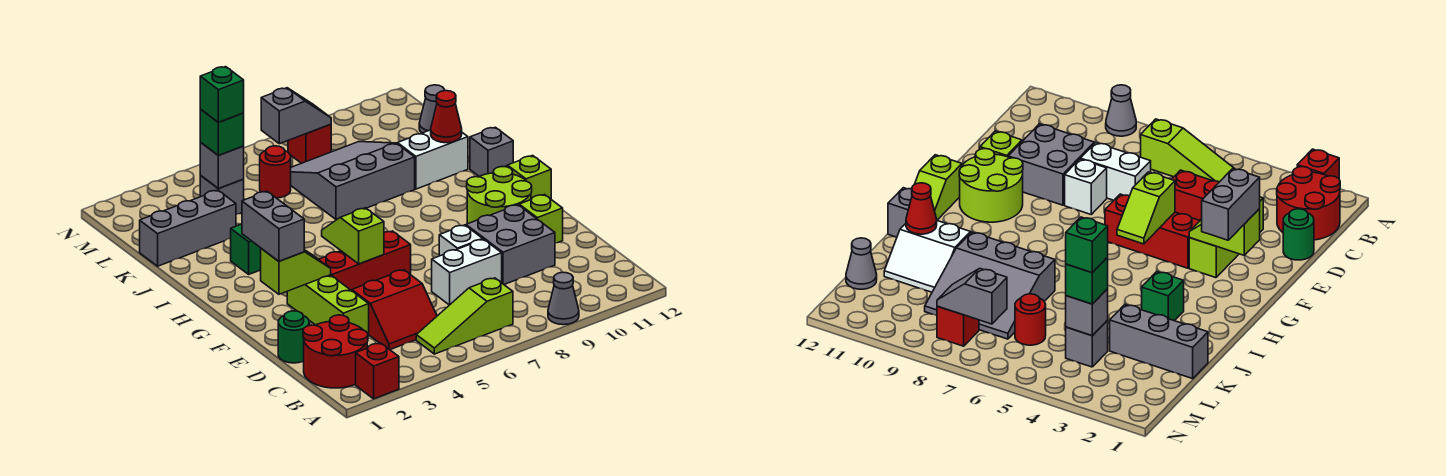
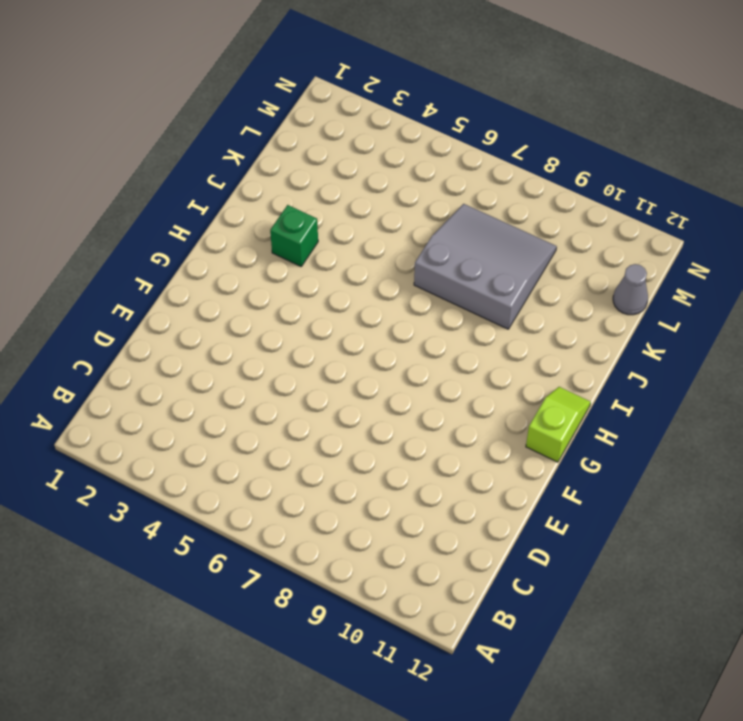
none -> red 1x1 brick [356,343,399,399]
none -> grey 1x1 cone [548,272,579,325]
none -> red 2x2 round brick [303,315,368,388]
none -> lime 1x3 slope [416,278,513,354]

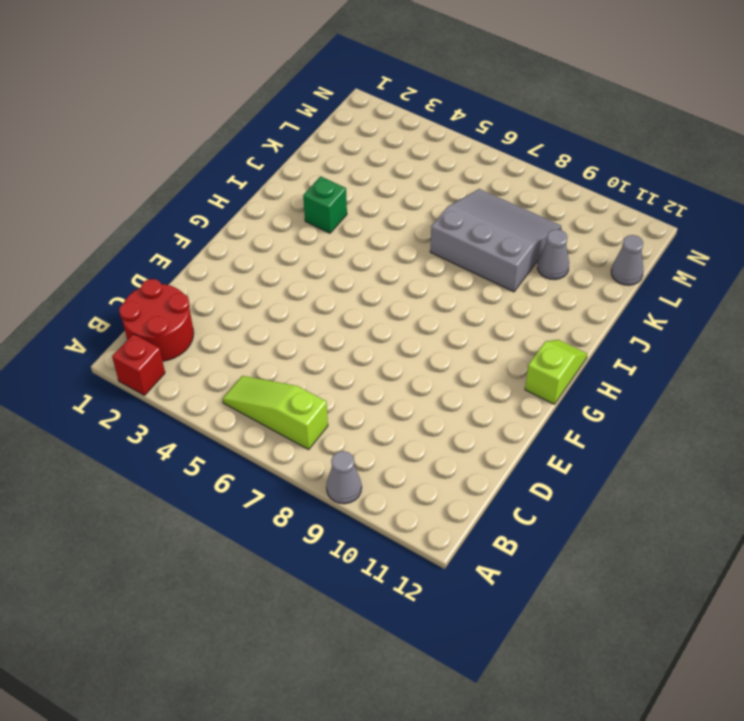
grey 1x1 cone [537,229,569,280] -> white 2x2 slope [397,130,468,189]
none -> red 2x2 slope [352,270,437,350]
none -> green 1x1 round brick [278,311,309,363]
none -> lime 1x3 brick [287,275,369,336]
none -> white 1x2 brick [432,239,502,305]

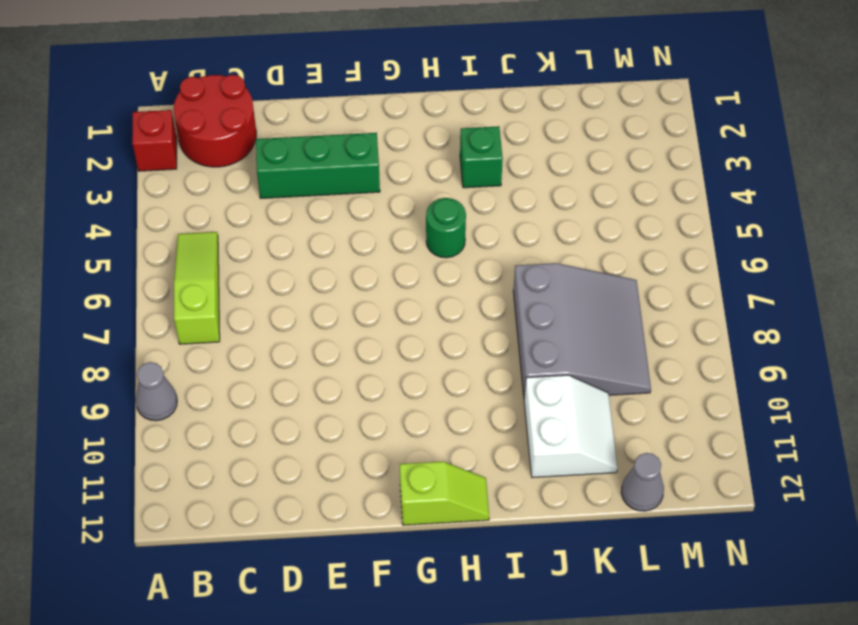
green 1x3 brick [256,133,380,198] -> lime 1x3 brick [287,275,369,336]
green 1x1 round brick [426,198,466,258] -> green 1x1 round brick moved to [278,311,309,363]
none -> red 2x2 slope [352,270,437,350]
none -> white 1x2 brick [432,239,502,305]
none -> grey 2x2 brick [466,205,555,284]
none -> white 1x1 brick [439,225,483,256]

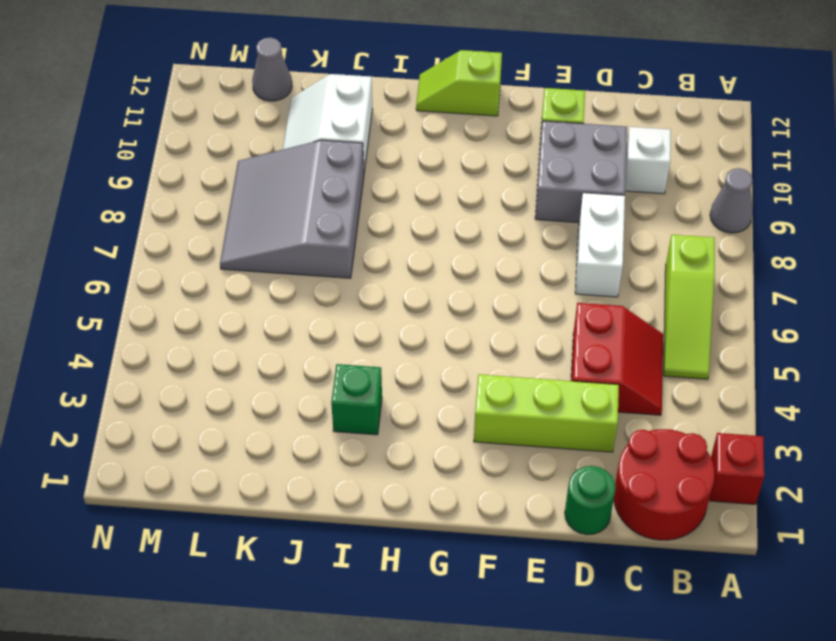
white 1x1 brick [625,127,671,194] -> white 1x1 brick moved to [439,225,483,256]
none -> red 1x3 brick [319,231,411,291]
none -> lime 2x2 round brick [467,167,532,224]
none -> grey 1x1 brick [470,127,513,176]
none -> grey 1x3 brick [140,190,236,266]

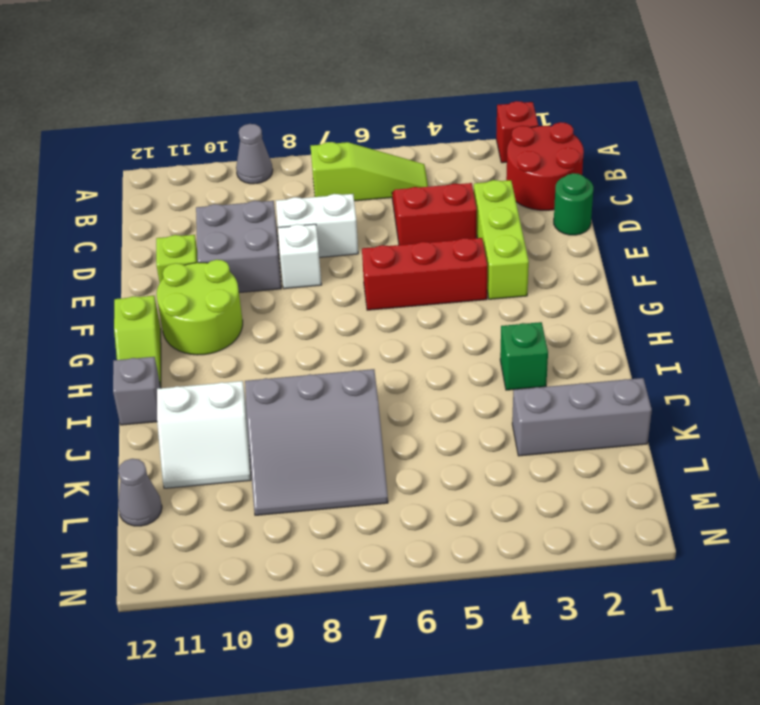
none -> grey 1x1 brick [200,176,244,214]
none -> red 1x1 round brick [260,146,291,198]
none -> red 1x1 brick [288,124,331,163]
none -> lime 1x2 slope [261,249,331,294]

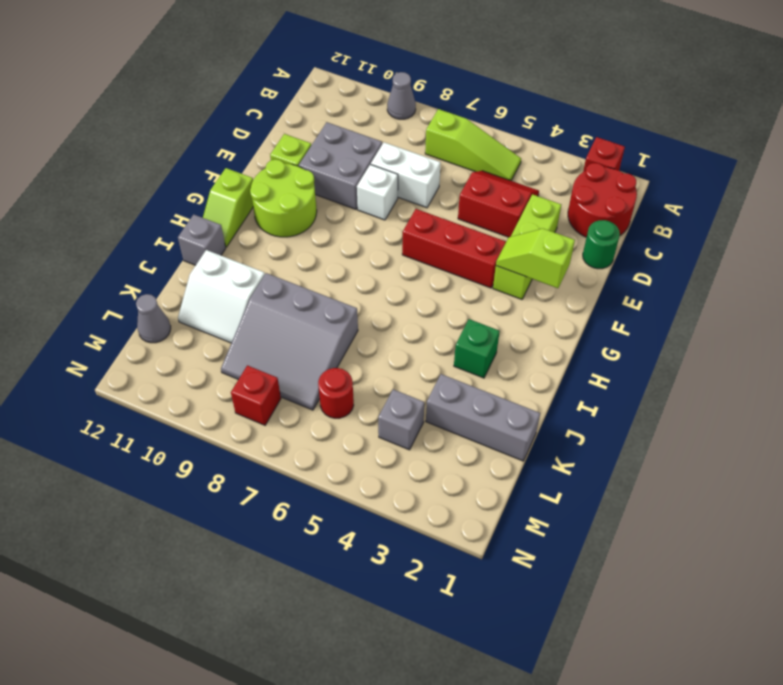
none -> lime 1x2 slope [322,208,384,264]
none -> red 1x1 cone [431,90,462,143]
none -> grey 1x1 brick [200,143,244,189]
none -> grey 1x2 slope [261,88,331,144]

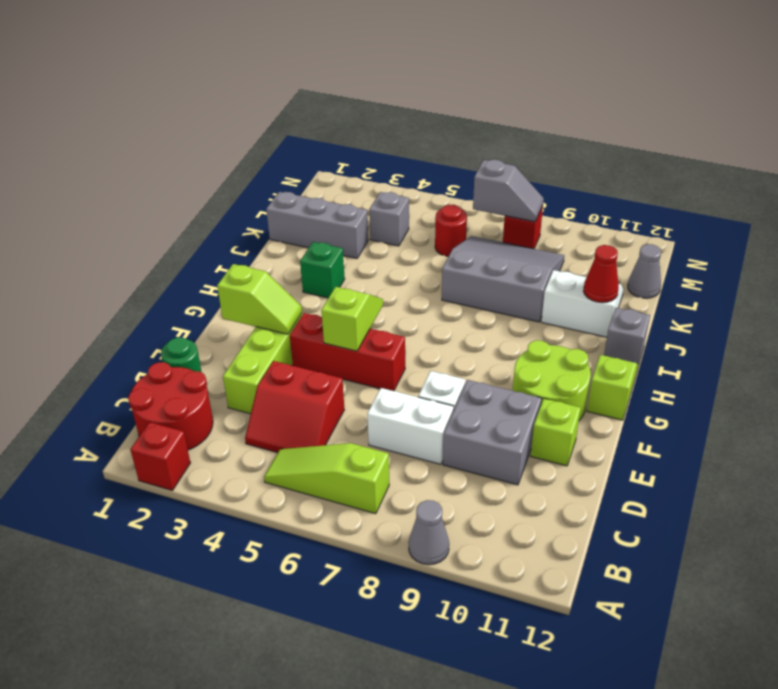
none -> grey 1x1 brick [200,143,244,189]
none -> grey 1x2 brick [242,191,304,261]
none -> green 1x1 brick [200,109,244,156]
none -> green 1x1 brick [200,67,244,122]

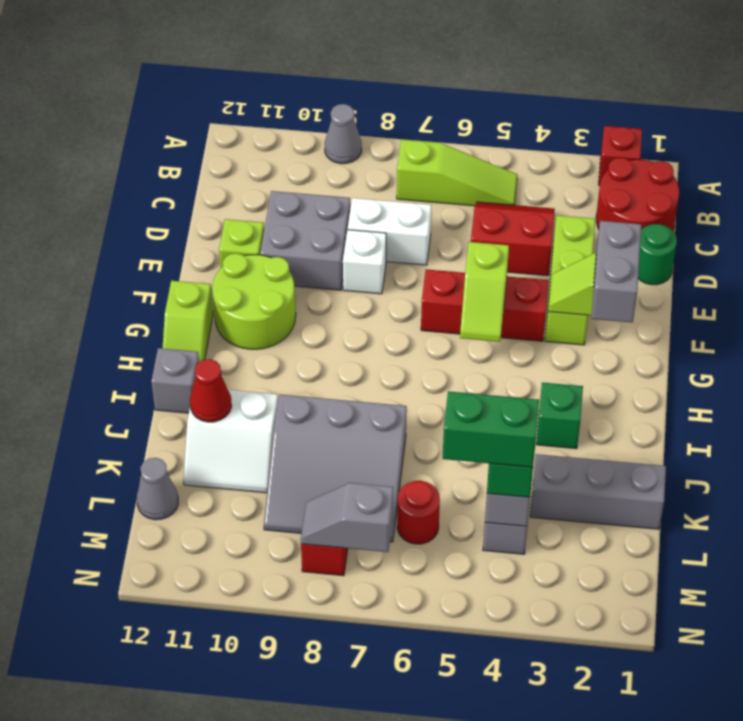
green 1x2 brick [443,391,539,467] -> green 1x1 brick [200,67,244,122]

